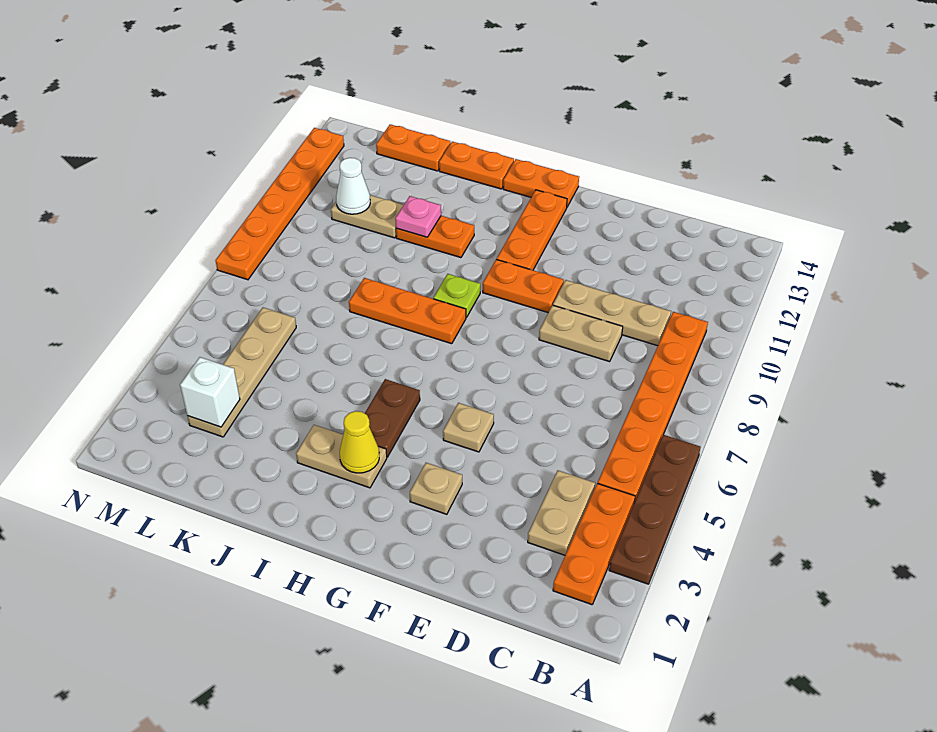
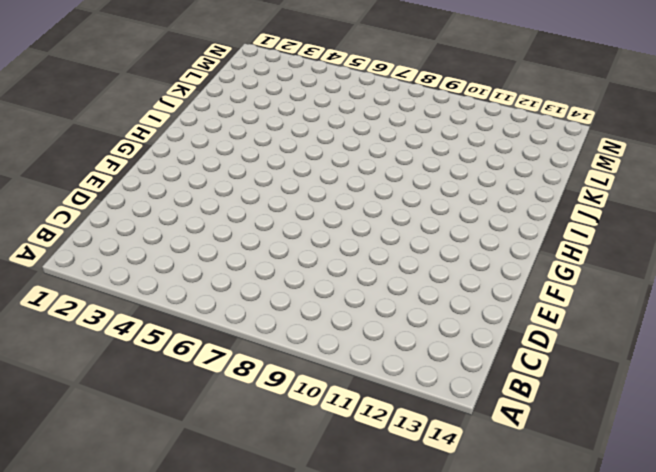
none -> brown 1x4 plate [609,435,700,584]
none -> orange 1x3 plate [553,483,635,605]
none -> orange 1x6 plate [598,312,708,503]

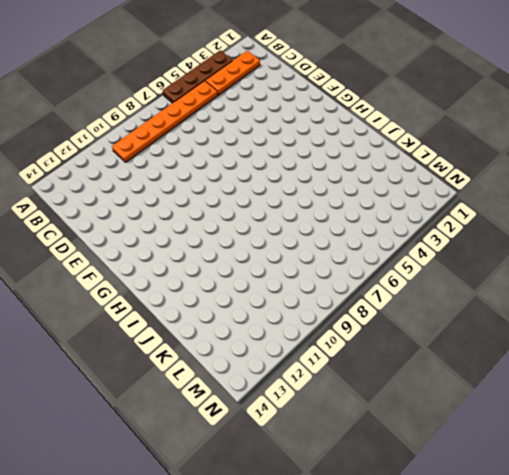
none -> tan 1x2 plate [528,471,595,555]
none -> tan 1x3 plate [553,280,671,346]
none -> tan 1x2 plate [539,305,623,362]

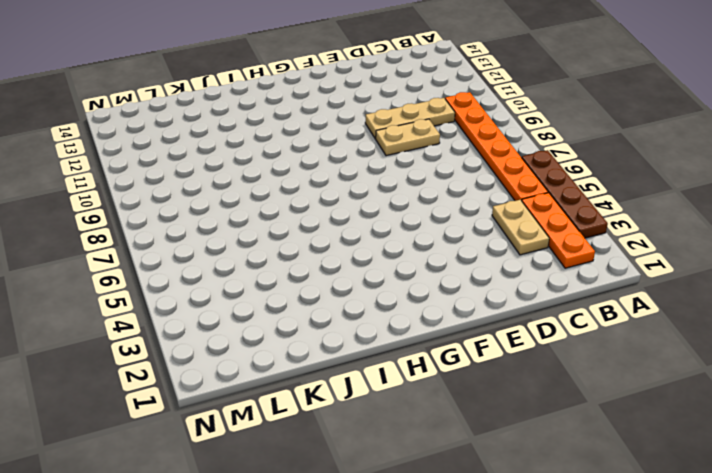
none -> tan 1x1 plate [410,463,462,514]
none -> tan 1x1 plate [443,403,494,452]
none -> orange 1x2 plate [483,259,564,313]

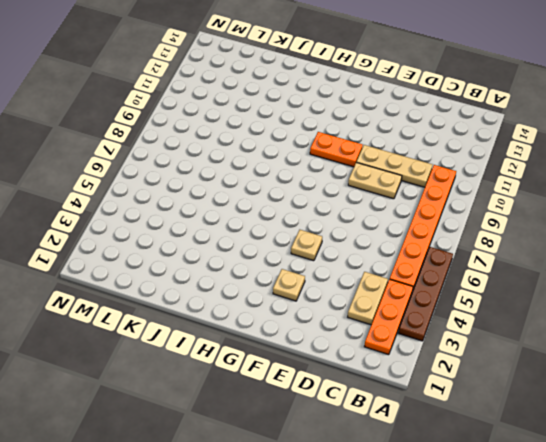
none -> orange 1x3 plate [497,190,567,270]
none -> orange 1x2 plate [503,159,579,207]
none -> tan 1x2 plate [296,425,387,488]

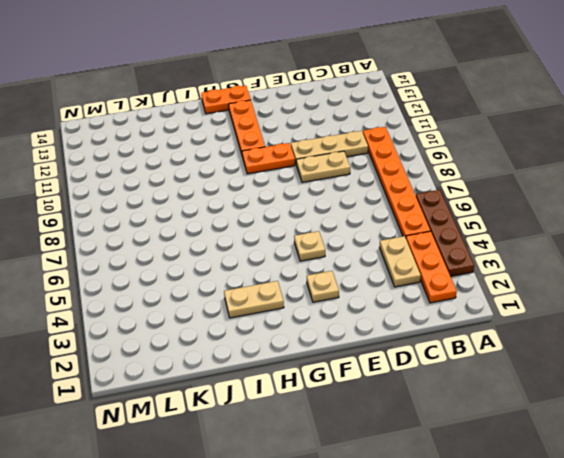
none -> brown 1x2 plate [365,379,420,457]
none -> orange 1x3 plate [349,278,466,344]
none -> lime 1x1 plate [433,274,480,318]

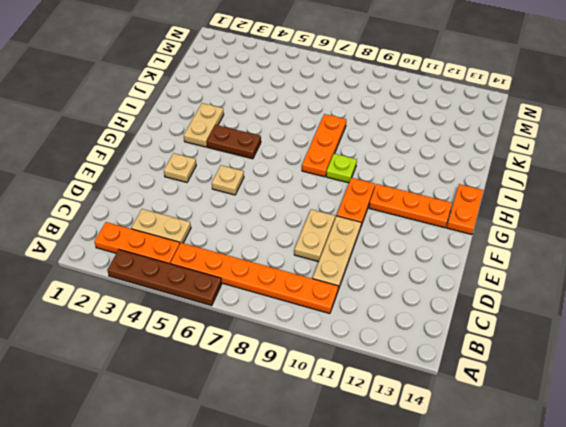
none -> orange 1x2 plate [396,216,474,258]
none -> orange 1x2 plate [439,142,514,189]
none -> tan 1x2 plate [331,195,403,238]

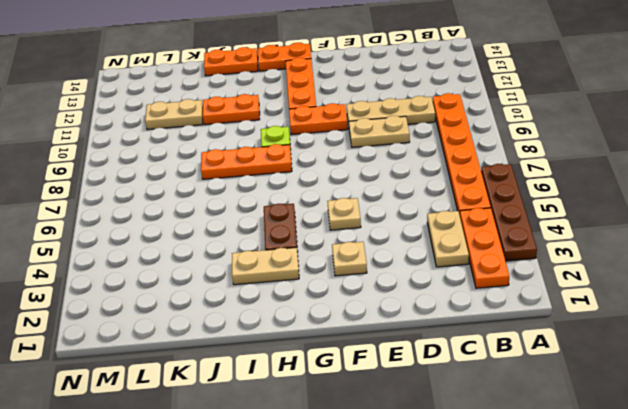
none -> orange 1x2 plate [376,124,451,171]
none -> tan 1x4 plate [187,307,296,437]
none -> orange 1x6 plate [215,128,344,280]

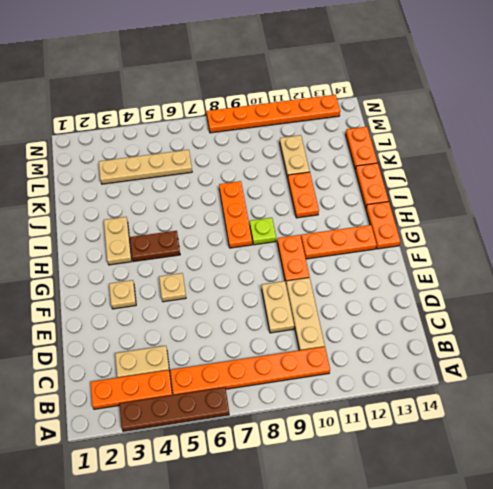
none -> yellow 1x1 cone [340,411,379,473]
none -> pink 1x1 plate [395,196,441,237]
none -> white 1x1 brick [180,357,240,427]

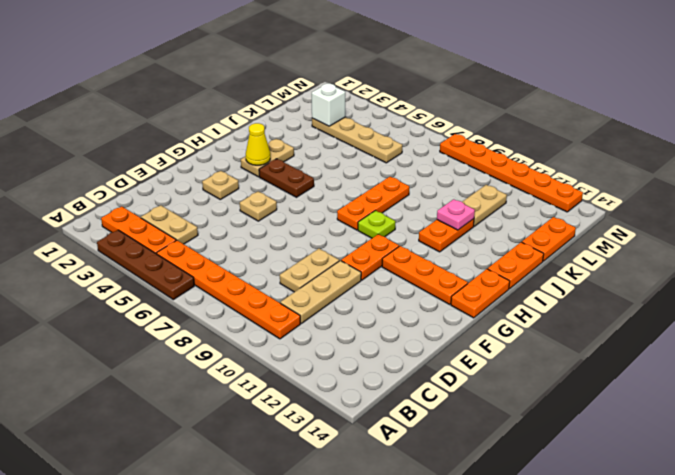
none -> white 1x1 cone [336,158,370,214]

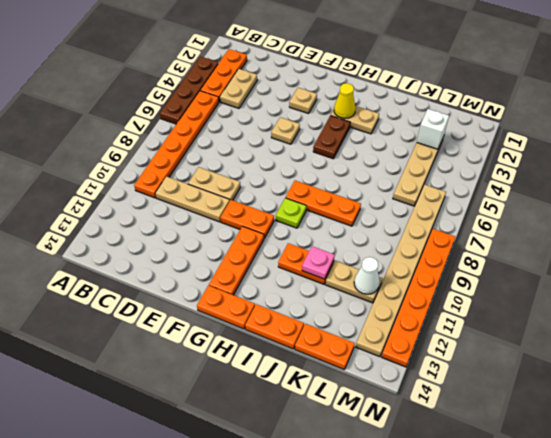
tan 1x8 plate [356,184,446,357] -> none

